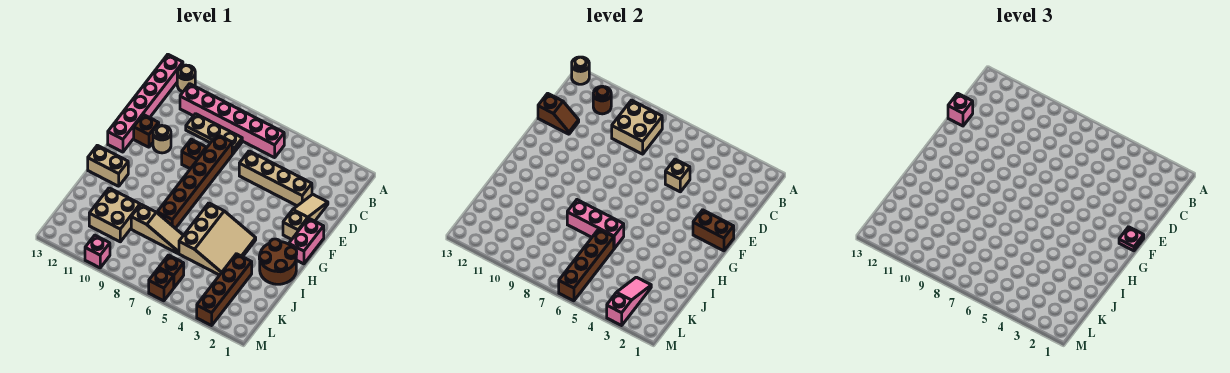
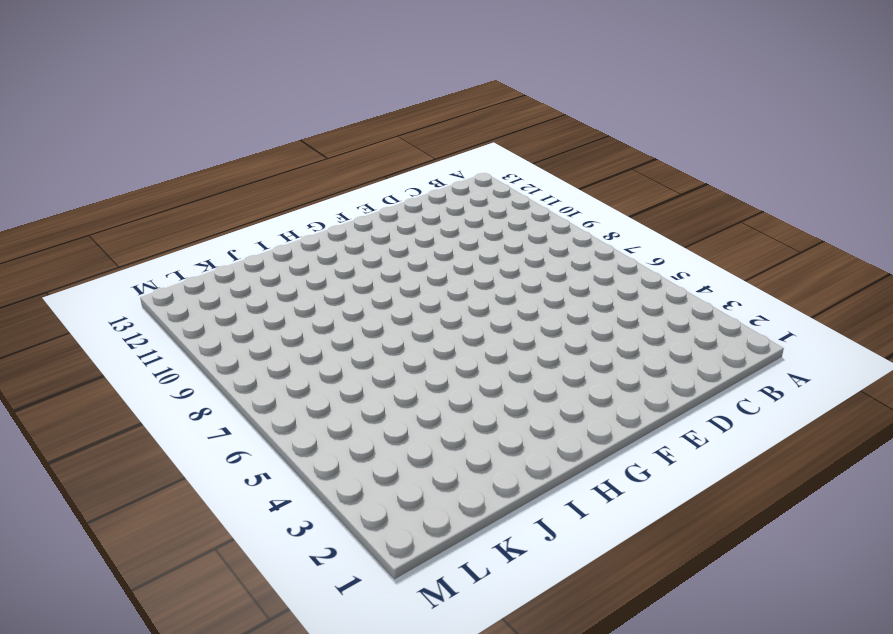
none -> tan 1x1 round brick [177,65,195,92]
none -> pink 1x6 brick [108,55,183,152]
none -> pink 1x6 brick [180,84,284,158]
none -> tan 1x3 plate [186,114,242,154]

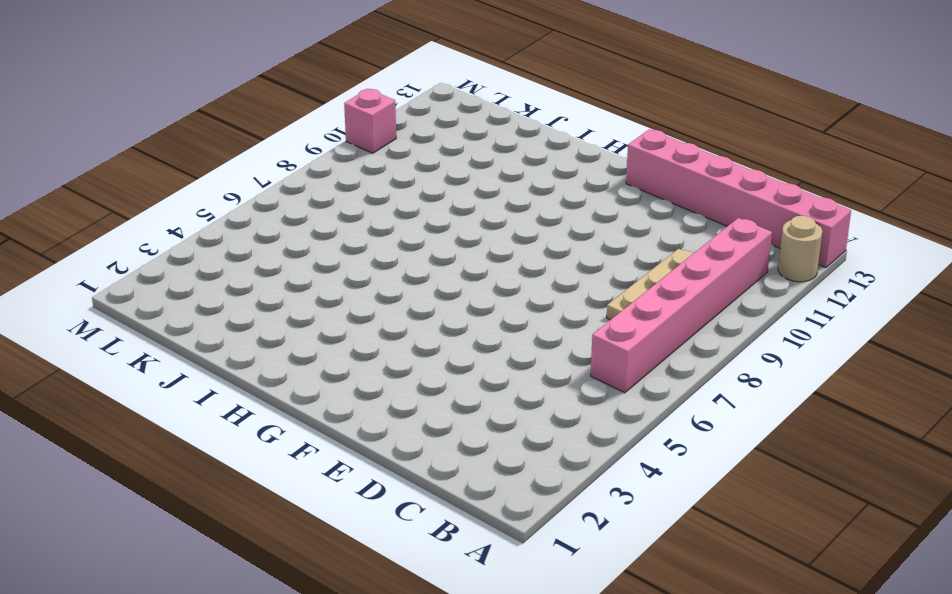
none -> tan 1x3 slope [283,194,328,239]
none -> tan 1x4 brick [239,151,312,206]
none -> brown 1x6 brick [157,135,232,228]
none -> brown 1x1 brick [182,139,206,169]

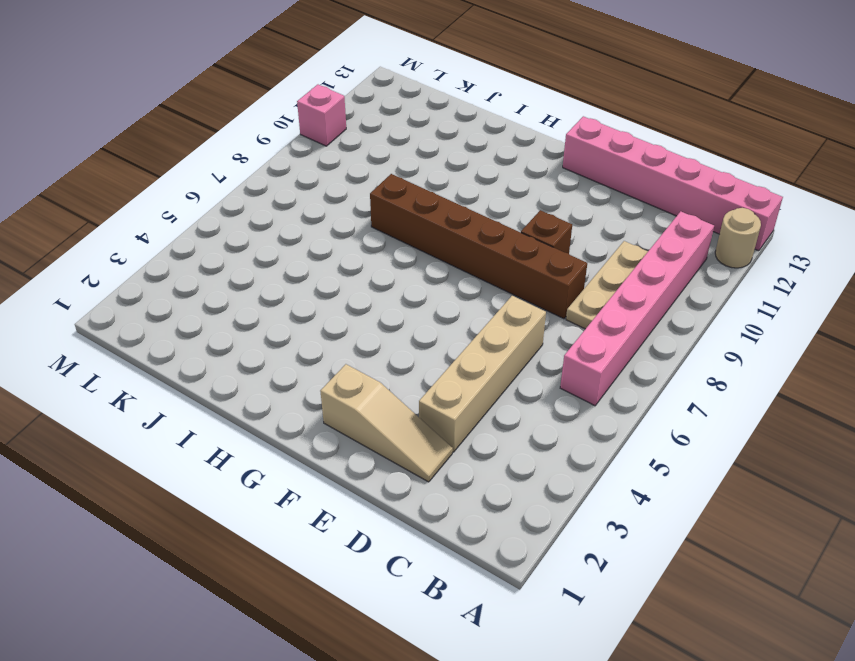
none -> tan 1x1 round brick [153,125,171,153]
none -> brown 1x1 brick [134,115,159,147]
none -> pink 1x2 brick [289,218,324,264]
none -> brown 2x2 round brick [259,239,297,284]

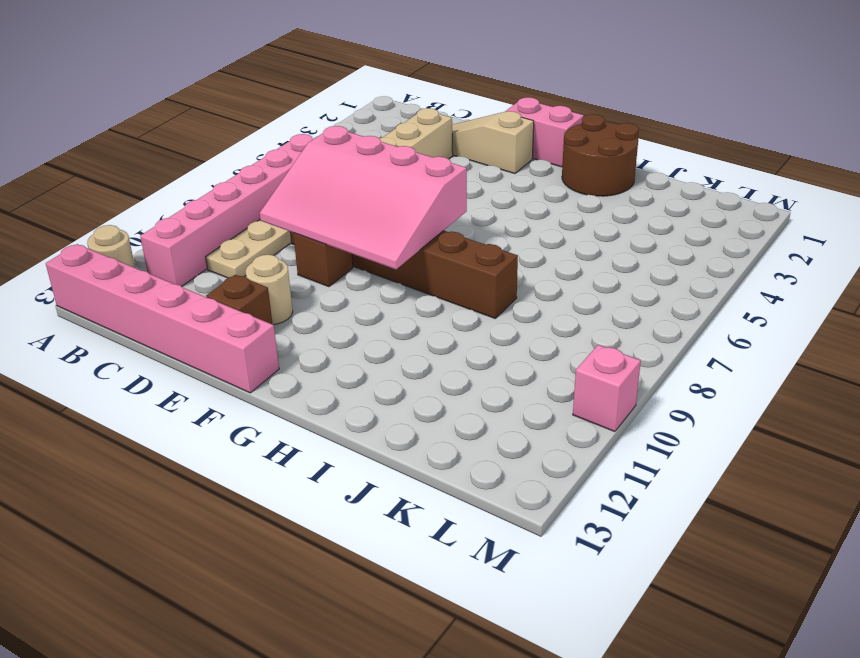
pink 3x4 slope [260,126,467,269] -> none
none -> tan 3x3 slope [179,203,256,275]
none -> tan 1x2 brick [88,145,128,186]
none -> brown 1x4 brick [197,254,252,325]
none -> tan 1x3 slope [131,205,183,253]

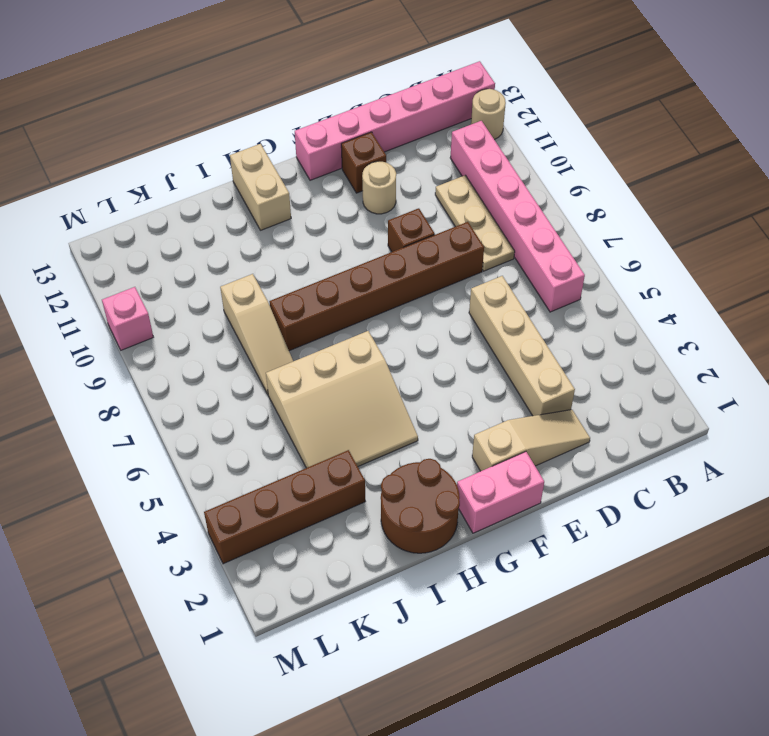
none -> tan 2x2 brick [89,188,140,242]
none -> brown 1x1 brick [159,255,184,287]
none -> brown 1x1 brick [149,268,174,301]
none -> tan 1x1 round brick [572,57,589,84]

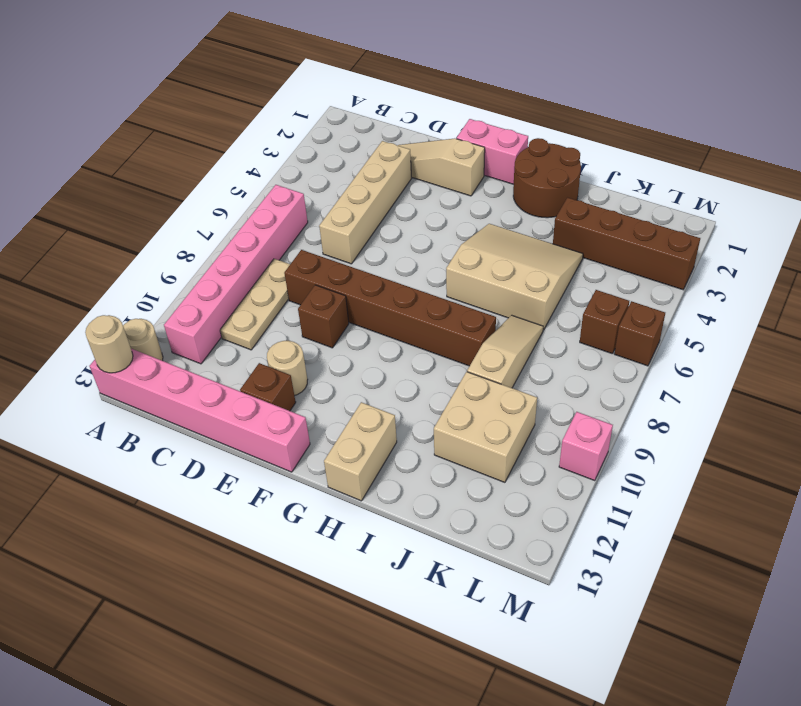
none -> tan 2x2 brick [612,100,662,154]
none -> brown 1x1 round brick [593,86,611,114]
none -> tan 1x1 brick [665,159,690,192]
none -> brown 1x2 slope [538,93,579,134]

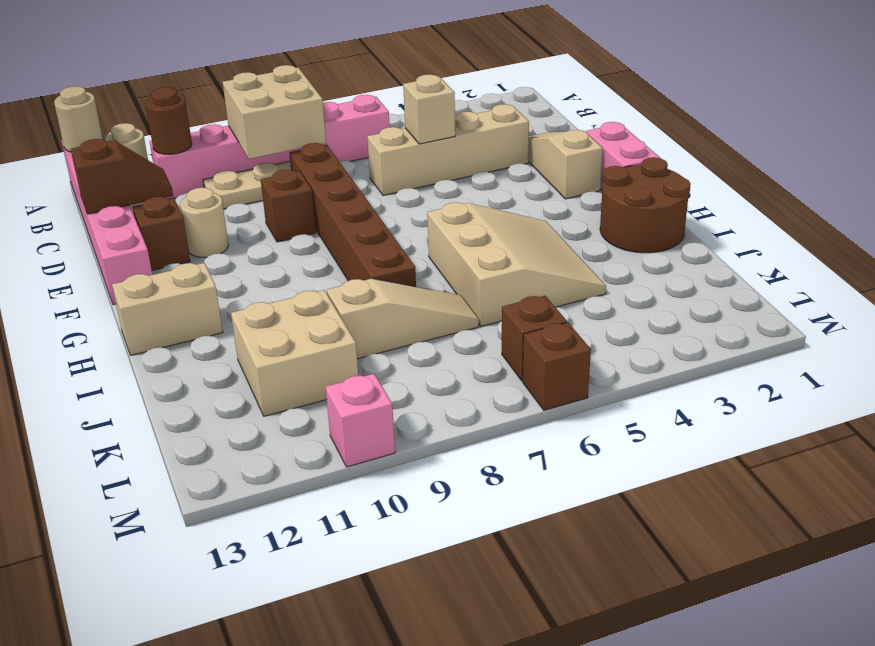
none -> brown 1x4 brick [197,254,252,325]
none -> brown 1x2 brick [693,210,734,251]
none -> pink 1x3 brick [567,200,624,249]
none -> brown 1x4 brick [559,229,614,301]

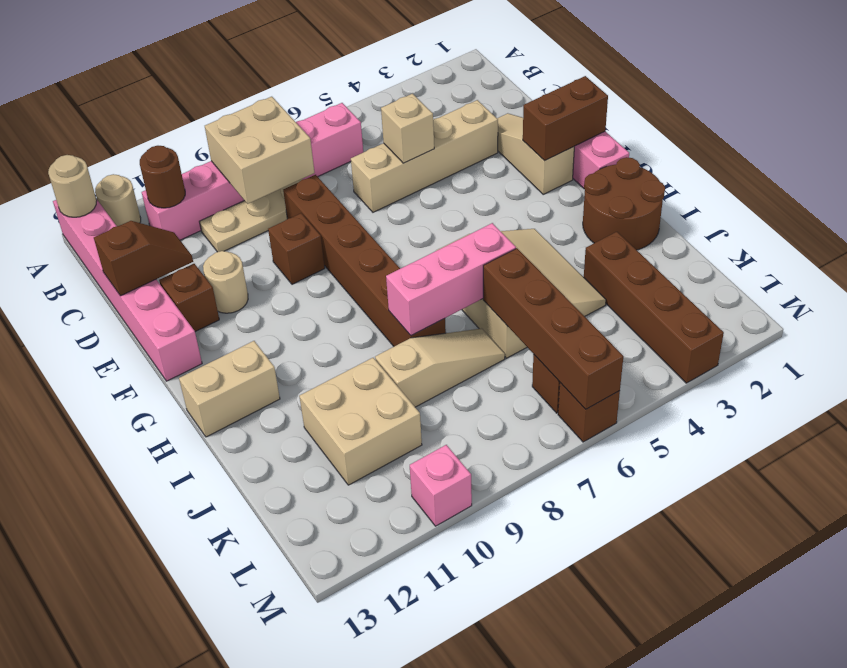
none -> pink 1x3 slope [607,277,651,325]
none -> pink 1x1 brick [948,93,973,126]
none -> pink 1x1 plate [1119,227,1144,251]

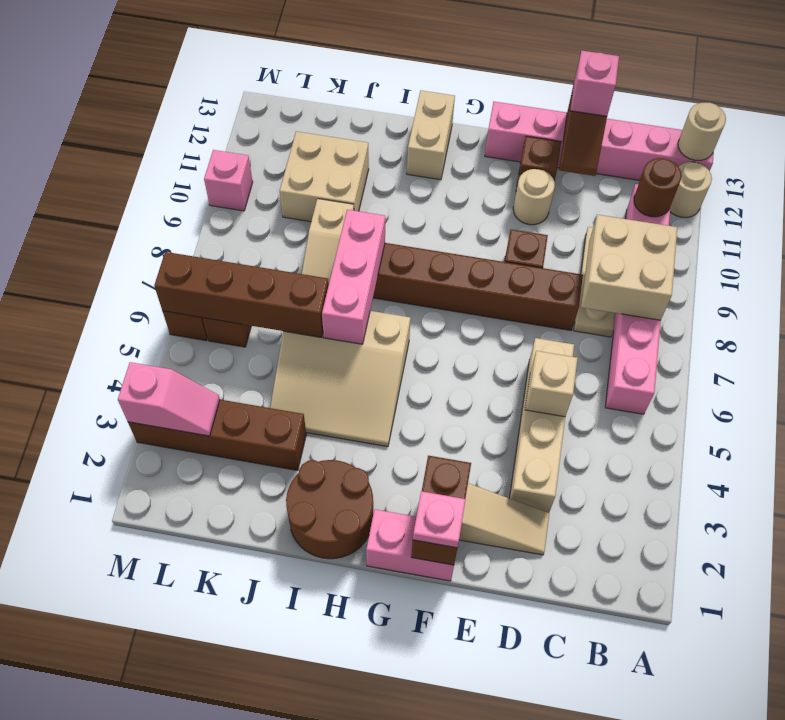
pink 1x2 slope [118,362,220,436] -> pink 1x3 slope [607,277,651,325]

